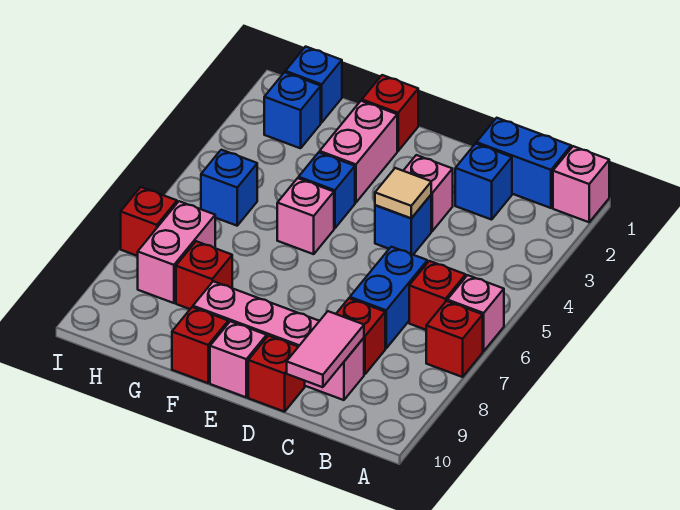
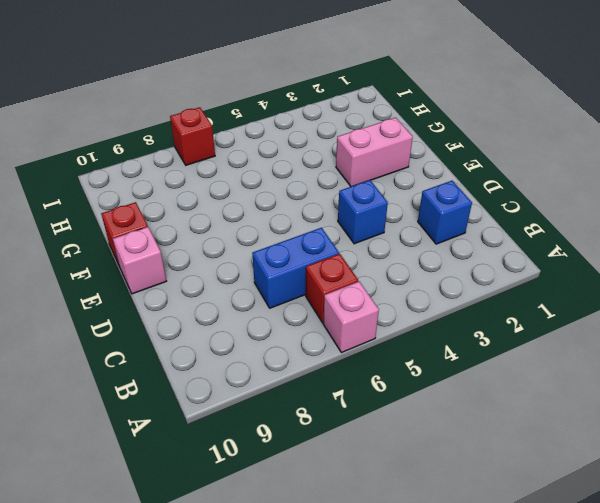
none -> pink 1x1 brick [553,146,609,222]
none -> red 1x1 brick [426,301,483,377]
none -> blue 1x2 brick [477,118,571,208]

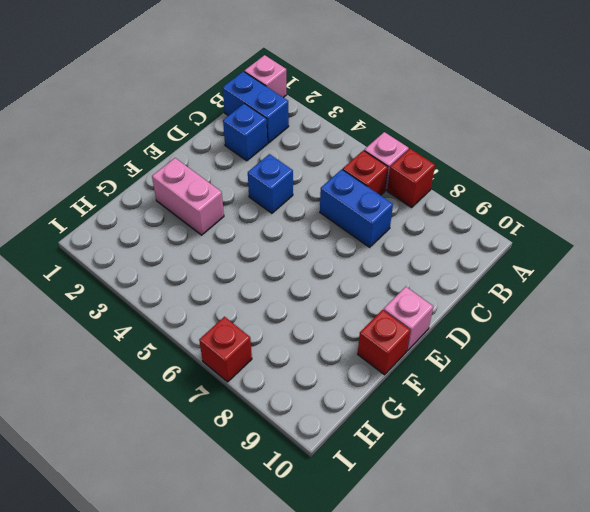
blue 1x2 brick [223,71,289,143] -> blue 1x2 brick turned to [477,118,571,208]
none -> red 1x1 brick [336,298,385,374]
none -> pink 1x4 brick [193,281,364,400]
none -> pink 1x1 brick [403,155,453,231]

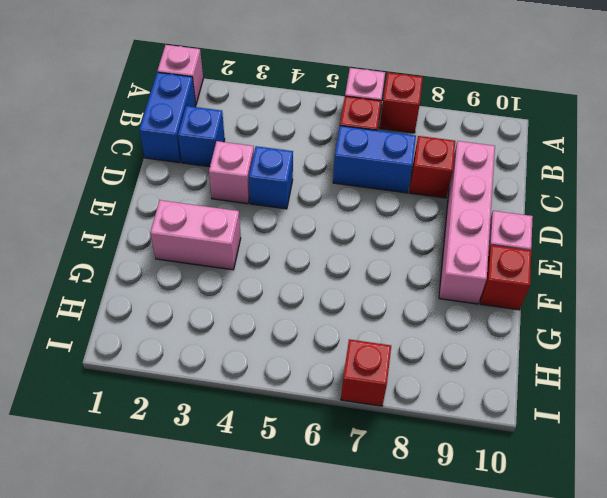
none -> red 1x1 brick [248,336,305,412]
none -> red 1x1 brick [362,75,418,151]
none -> blue 1x1 brick [299,152,355,228]

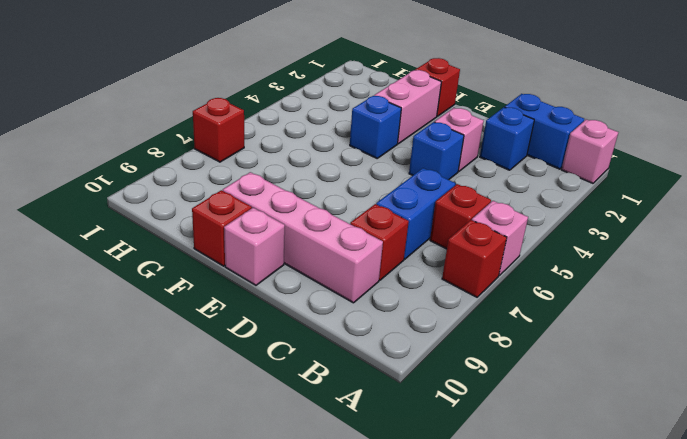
none -> red 1x1 brick [248,336,305,412]
none -> pink 1x1 brick [277,178,334,254]
none -> red 1x1 brick [176,241,232,309]

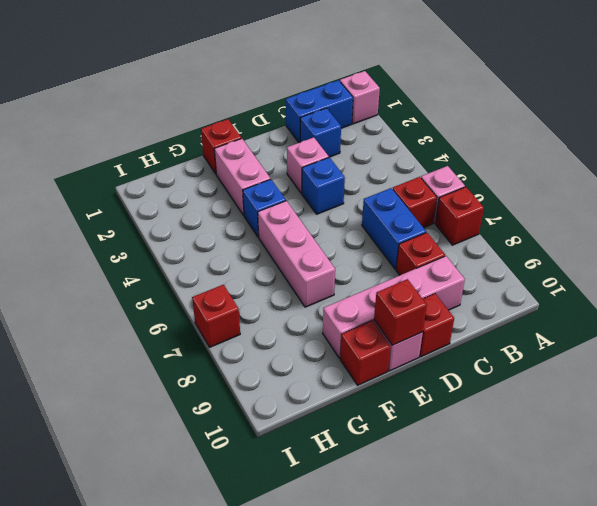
red 1x1 brick [374,279,427,345] -> red 1x1 brick moved to [176,241,232,309]
pink 1x3 brick [258,201,335,307] -> pink 1x1 brick [277,178,334,254]
none -> blue 1x1 brick [285,47,342,123]
none -> blue 1x1 brick [264,72,321,148]
none -> blue 1x1 brick [201,150,257,226]

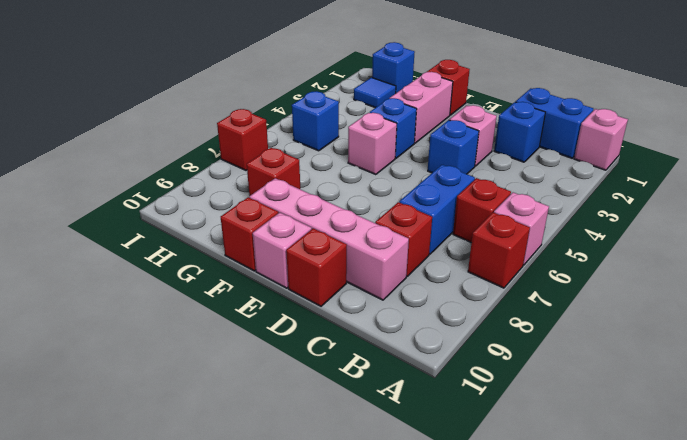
blue 1x1 tile [354,78,396,108] -> blue 1x1 brick [264,72,321,148]
none -> pink 1x2 brick [138,201,215,303]
none -> pink 1x2 tile [287,311,364,387]
none -> tan 1x1 tile [375,168,431,218]

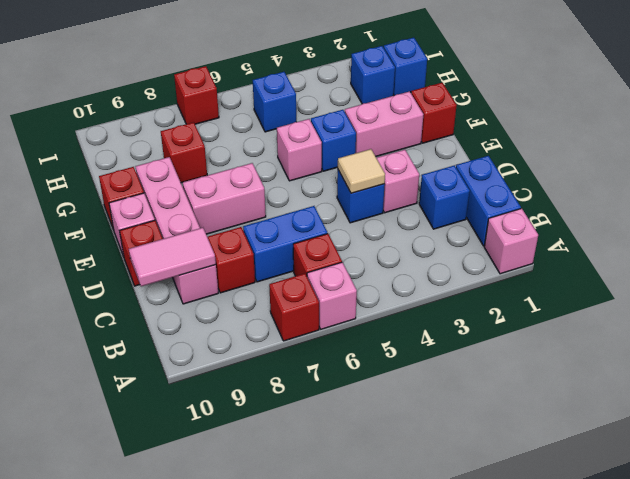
pink 1x2 brick [183,163,266,234] -> pink 1x2 brick moved to [138,201,215,303]

